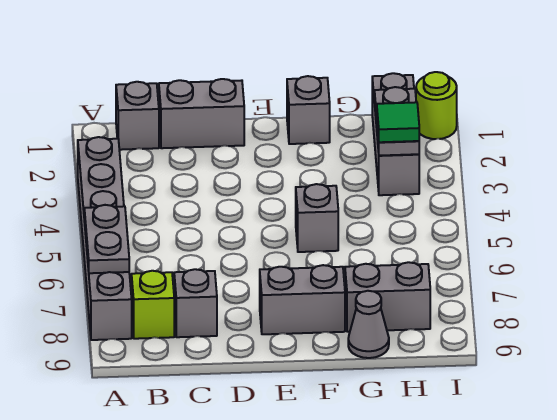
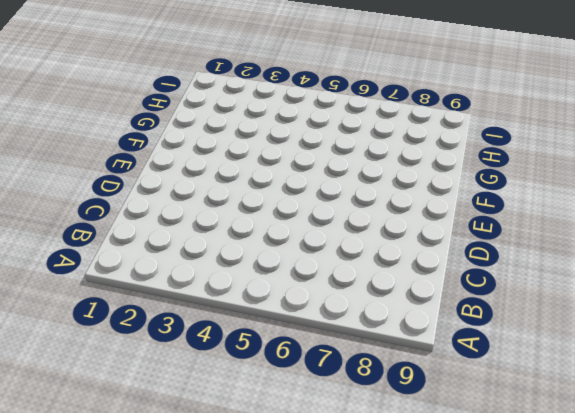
none -> grey 1x6 brick [78,137,132,340]
none -> grey 1x1 brick [116,82,159,150]
none -> lime 1x1 brick [132,271,174,339]

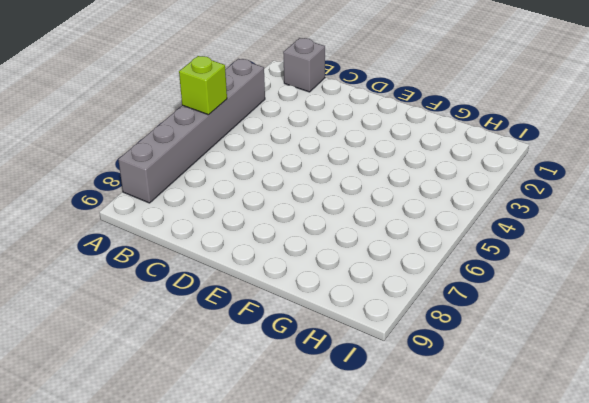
lime 1x1 brick [179,56,227,115] -> lime 1x1 brick moved to [132,271,174,339]
none -> grey 1x2 brick [159,79,244,148]
none -> grey 1x1 brick [174,269,217,337]
none -> grey 1x2 brick [260,265,345,334]

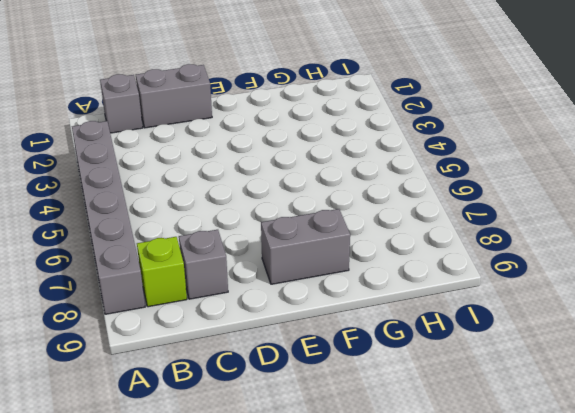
none -> grey 1x1 brick [287,76,330,144]
none -> grey 1x1 brick [296,184,338,252]
none -> grey 1x2 brick [345,262,430,332]

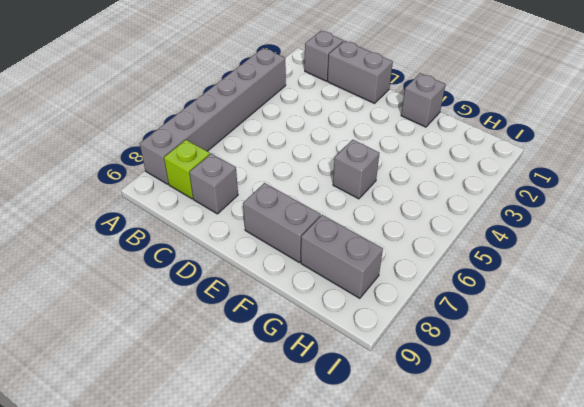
none -> grey 1x1 cone [348,291,389,358]
none -> grey 1x3 brick [372,73,419,195]
none -> lime 1x1 round brick [416,72,457,139]

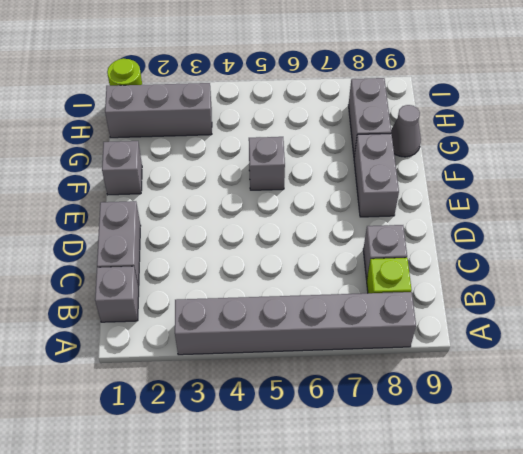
none -> grey 1x2 plate [84,205,129,273]
none -> grey 1x2 plate [375,87,419,156]
none -> green 1x1 tile [377,102,419,142]

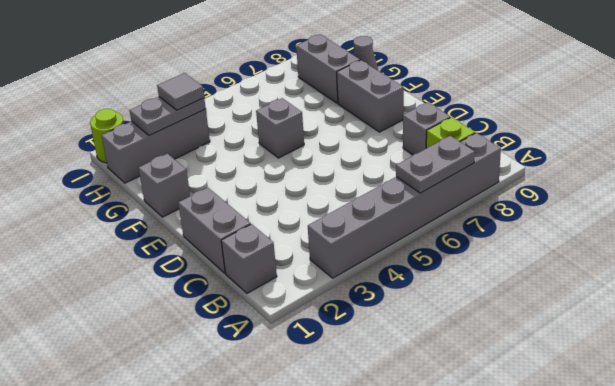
grey 1x1 tile [157,73,204,110] -> green 1x1 tile [377,102,419,142]

